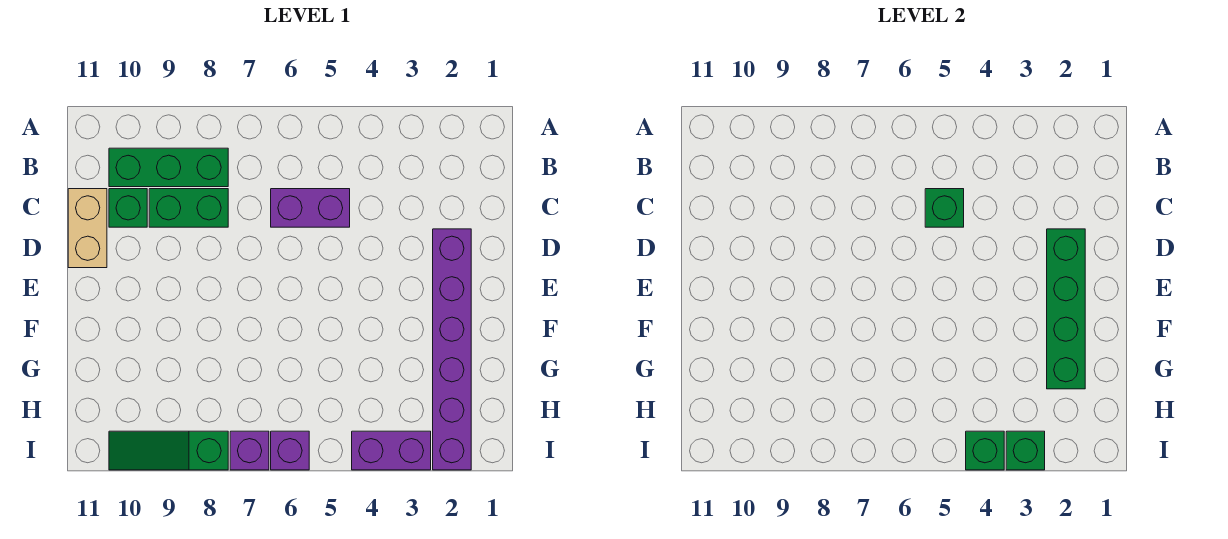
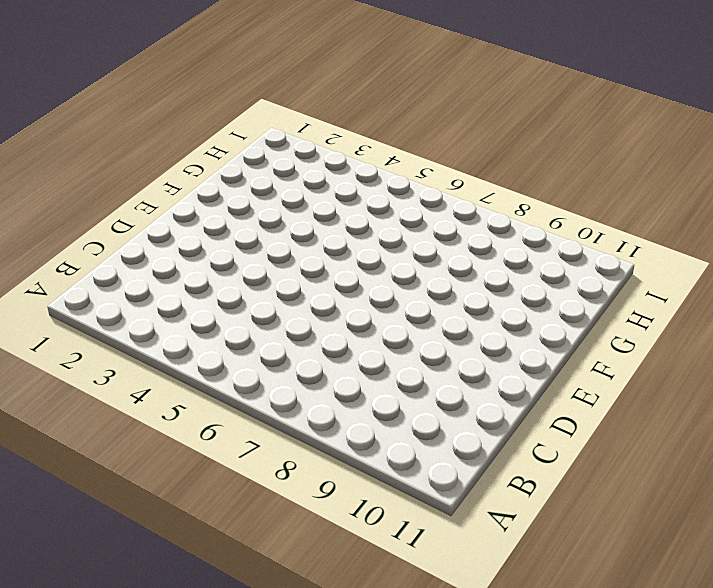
none -> green 1x3 brick [109,148,228,187]
none -> purple 1x2 brick [271,189,350,227]
none -> green 1x2 brick [149,189,228,227]

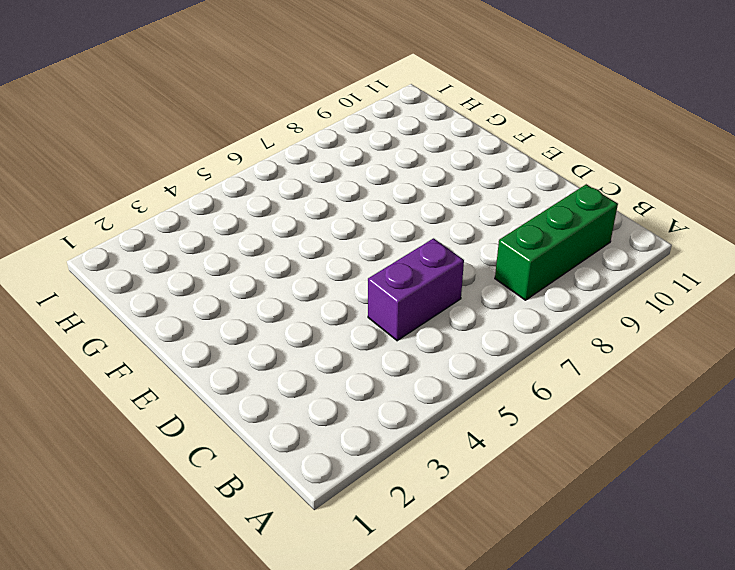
none -> green 1x2 brick [149,189,228,227]
none -> green 1x1 brick [109,189,147,227]
none -> tan 1x2 brick [68,189,107,268]

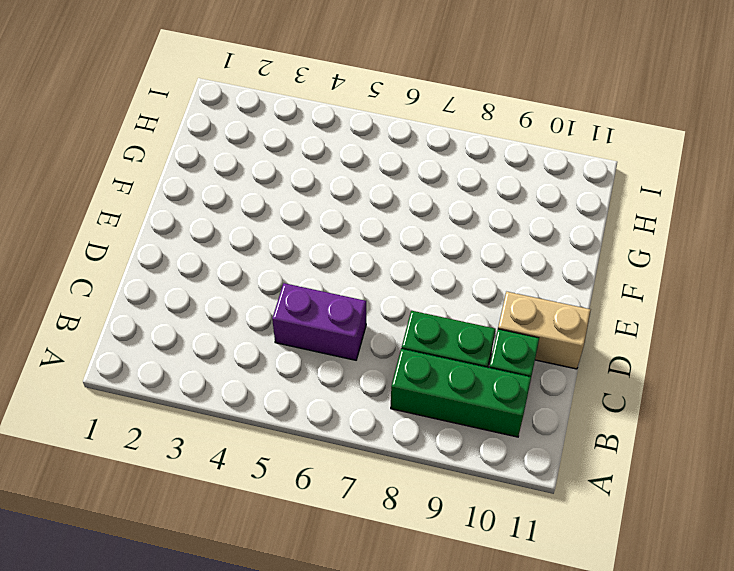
tan 1x2 brick [498,292,591,369] -> tan 1x2 brick turned to [68,189,107,268]
none -> purple 1x6 brick [433,229,471,470]
none -> purple 1x2 brick [352,431,431,470]
none -> purple 1x1 brick [271,431,309,470]

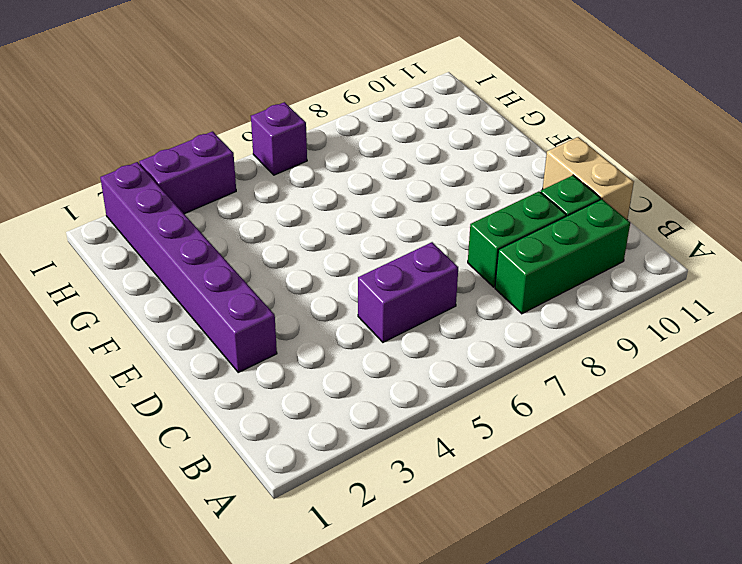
none -> purple 1x1 brick [230,431,269,470]
none -> green 1x3 slope [109,431,228,470]
none -> green 1x1 brick [925,189,964,227]

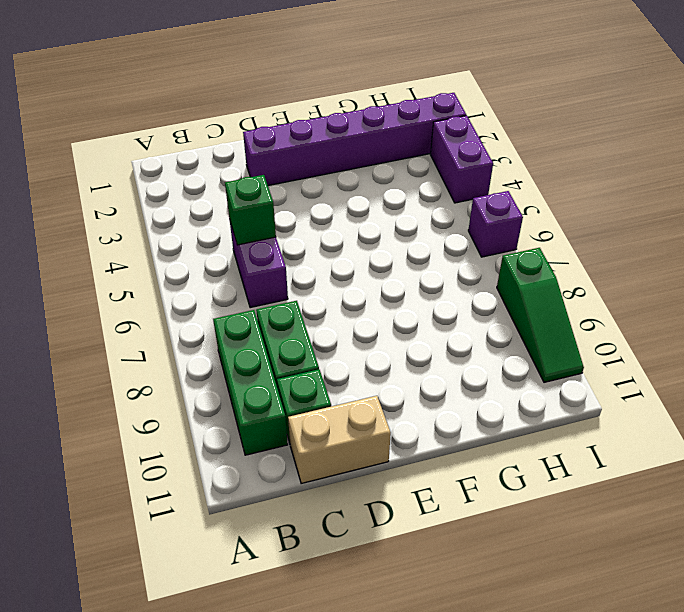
none -> purple 1x1 brick [230,431,269,470]
none -> green 1x4 brick [1047,229,1085,389]
none -> green 1x1 brick [1006,431,1045,470]

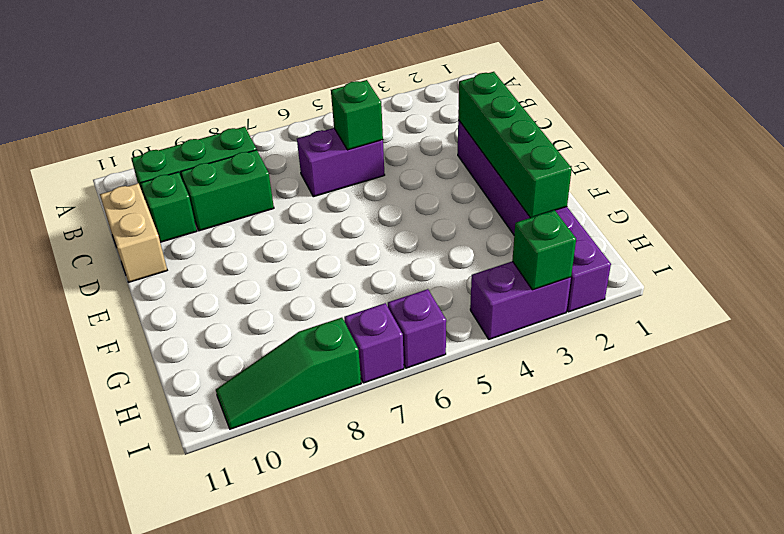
none -> green 1x1 brick [966,431,1004,470]

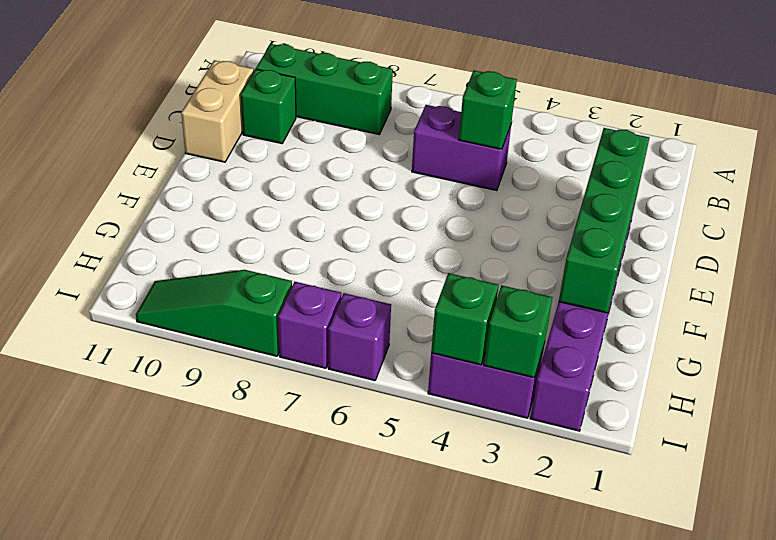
none -> green 1x2 brick [149,189,228,227]

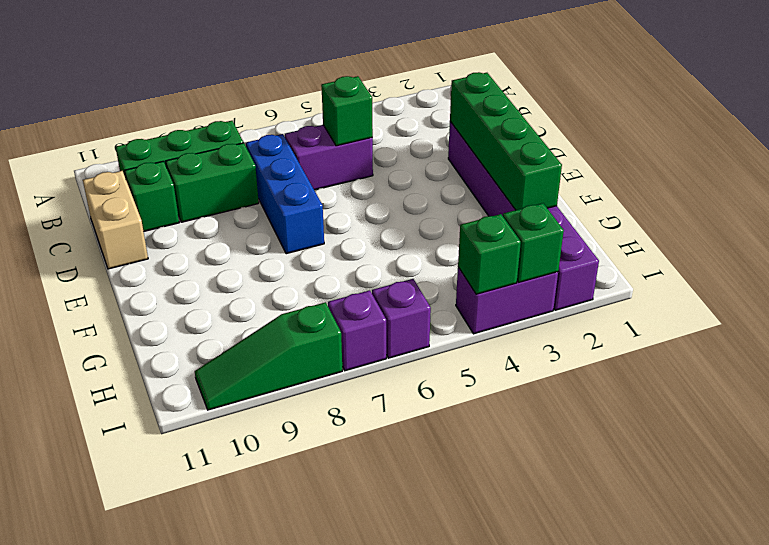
blue 1x3 brick [246,134,324,254] -> none

